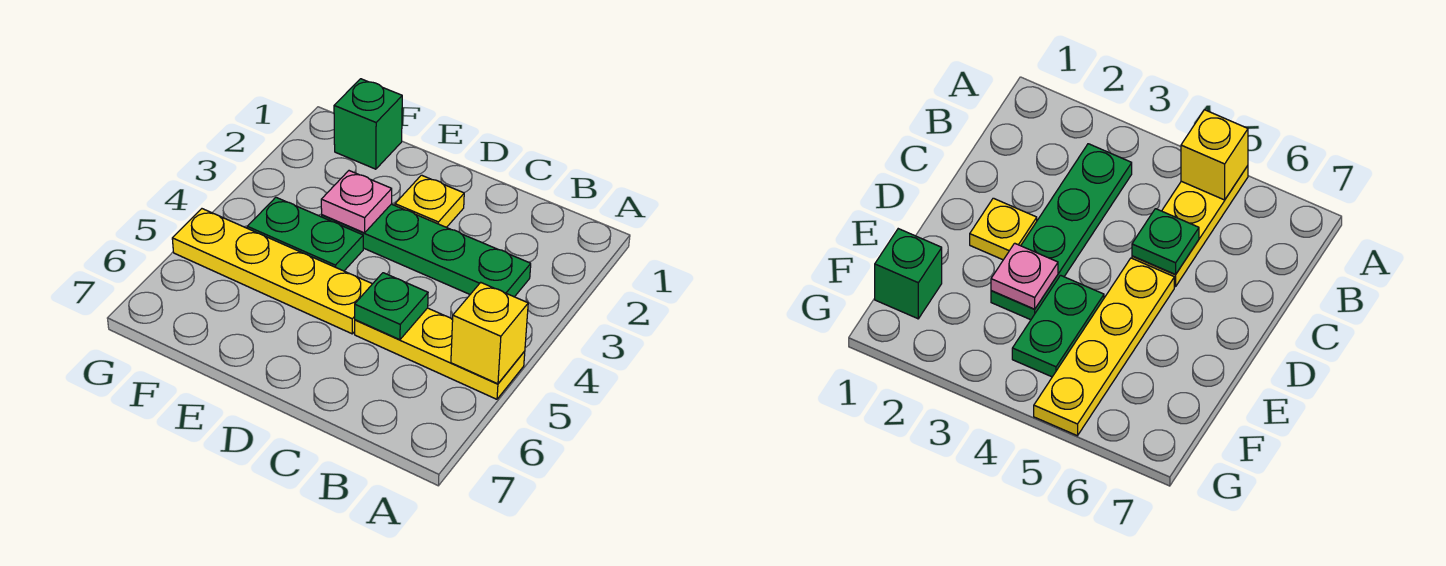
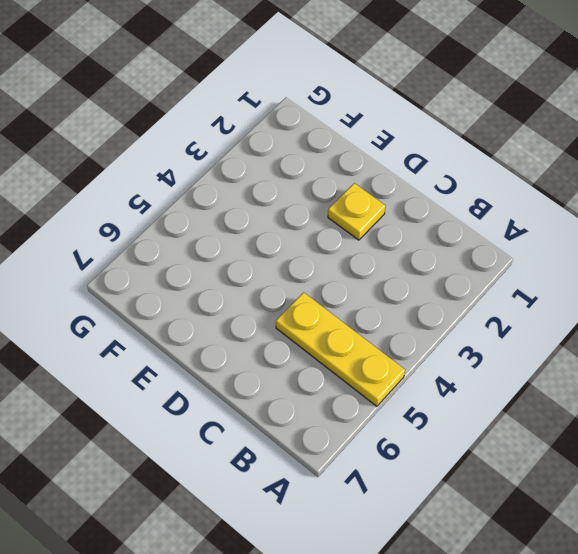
none -> green 1x4 plate [322,204,531,297]
none -> yellow 1x4 plate [172,209,372,334]

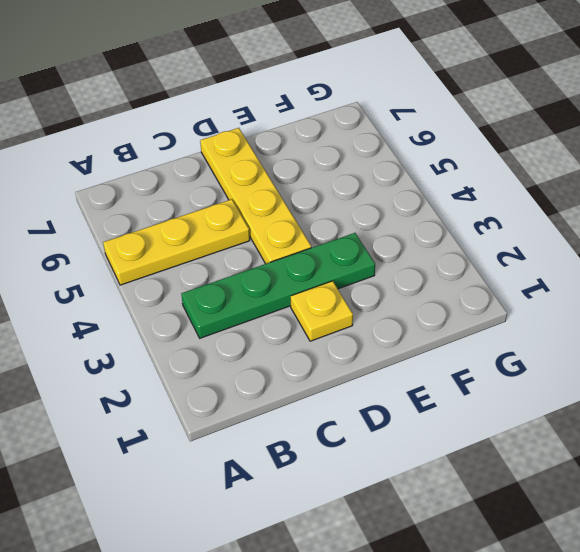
yellow 1x4 plate [200,128,311,264] -> yellow 1x4 plate turned to [172,209,372,334]
none -> green 1x2 plate [247,197,363,271]
none -> green 1x1 brick [334,79,402,169]

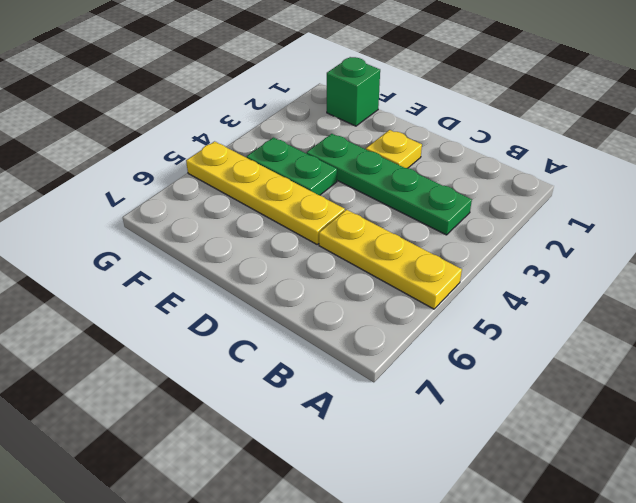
none -> yellow 1x1 brick [451,283,528,384]
none -> green 1x1 plate [355,273,428,340]

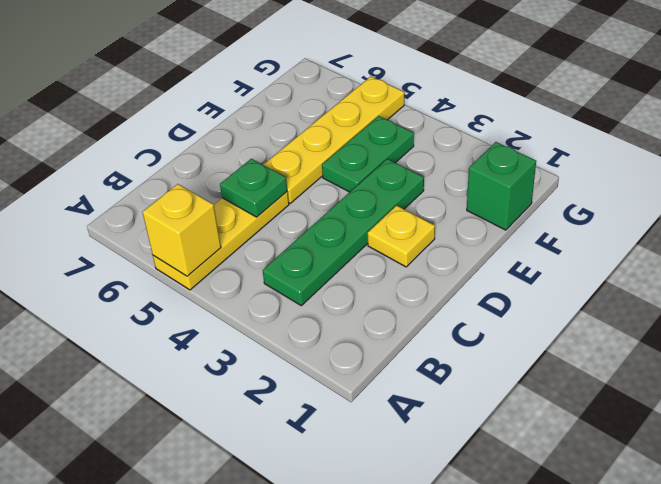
none -> pink 1x1 plate [321,171,392,233]

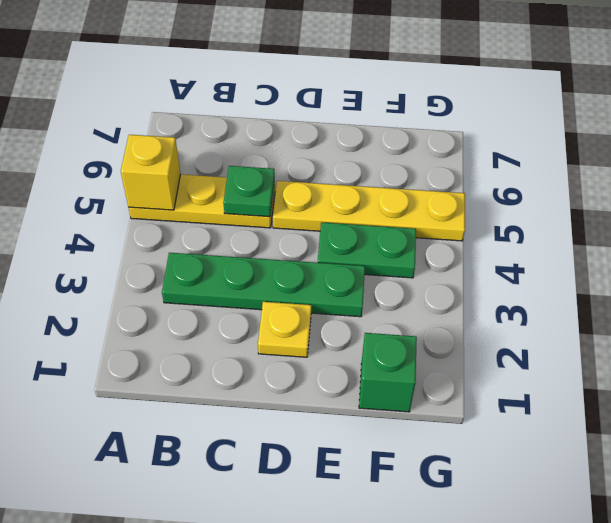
none -> pink 1x1 plate [321,171,392,233]

